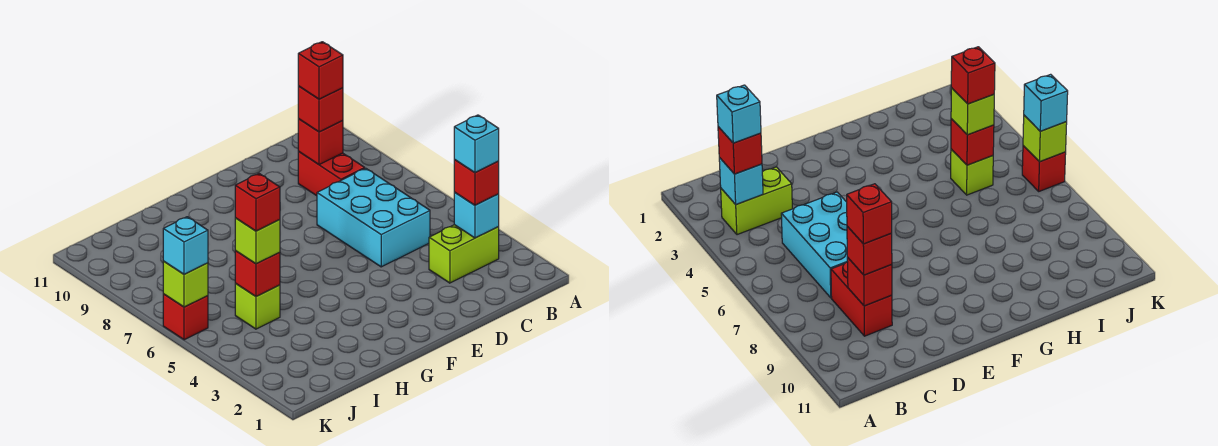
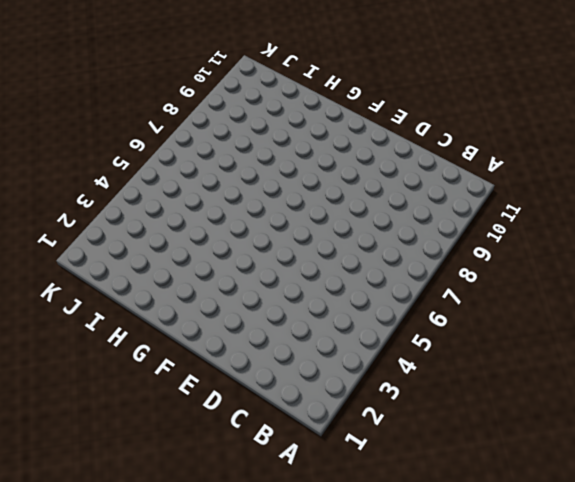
none -> lime 1x2 brick [429,225,499,283]
none -> cyan 2x3 brick [317,168,430,267]
none -> red 1x2 brick [298,152,365,196]

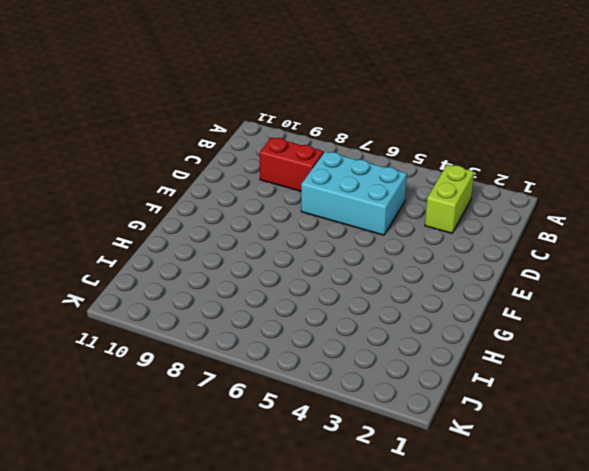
none -> lime 1x1 brick [235,284,280,329]
none -> red 1x1 brick [163,294,208,340]
none -> cyan 1x1 brick [454,192,499,238]

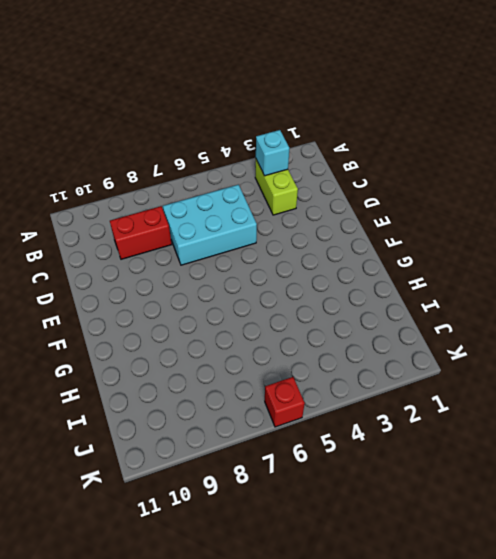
none -> lime 1x1 brick [235,284,280,329]
none -> red 1x1 brick [298,119,343,165]
none -> red 1x1 brick [235,251,280,296]

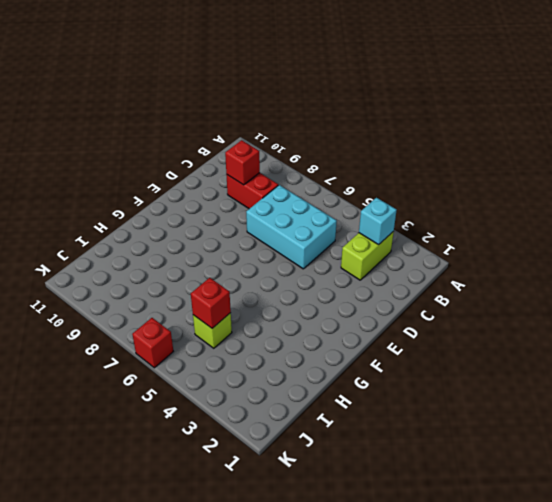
none -> lime 1x1 brick [163,261,208,307]
none -> red 1x1 brick [454,160,499,205]
none -> red 1x1 brick [298,86,343,132]

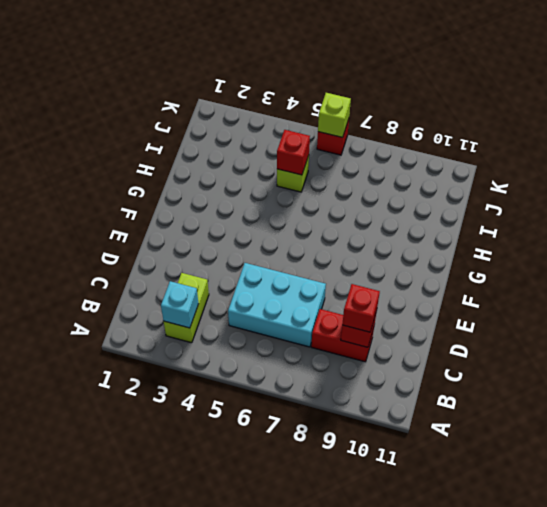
none -> red 1x1 brick [454,160,499,205]
none -> lime 1x1 brick [235,218,280,264]
none -> cyan 1x1 brick [163,217,208,274]

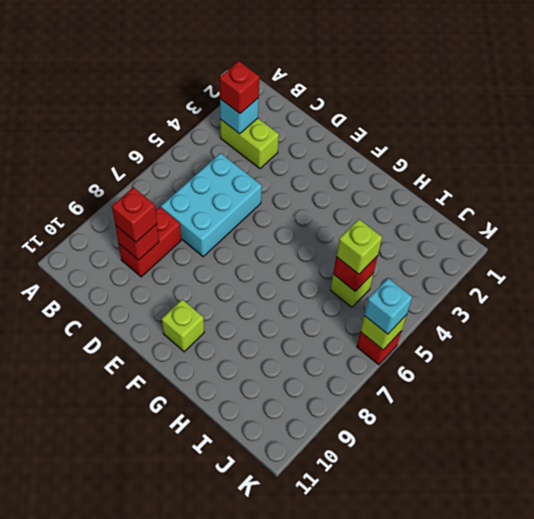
lime 1x1 brick [162,299,204,352] -> none
none -> cyan 1x1 brick [454,115,499,173]
none -> red 1x1 brick [298,42,343,99]
none -> red 1x1 brick [235,174,280,231]

